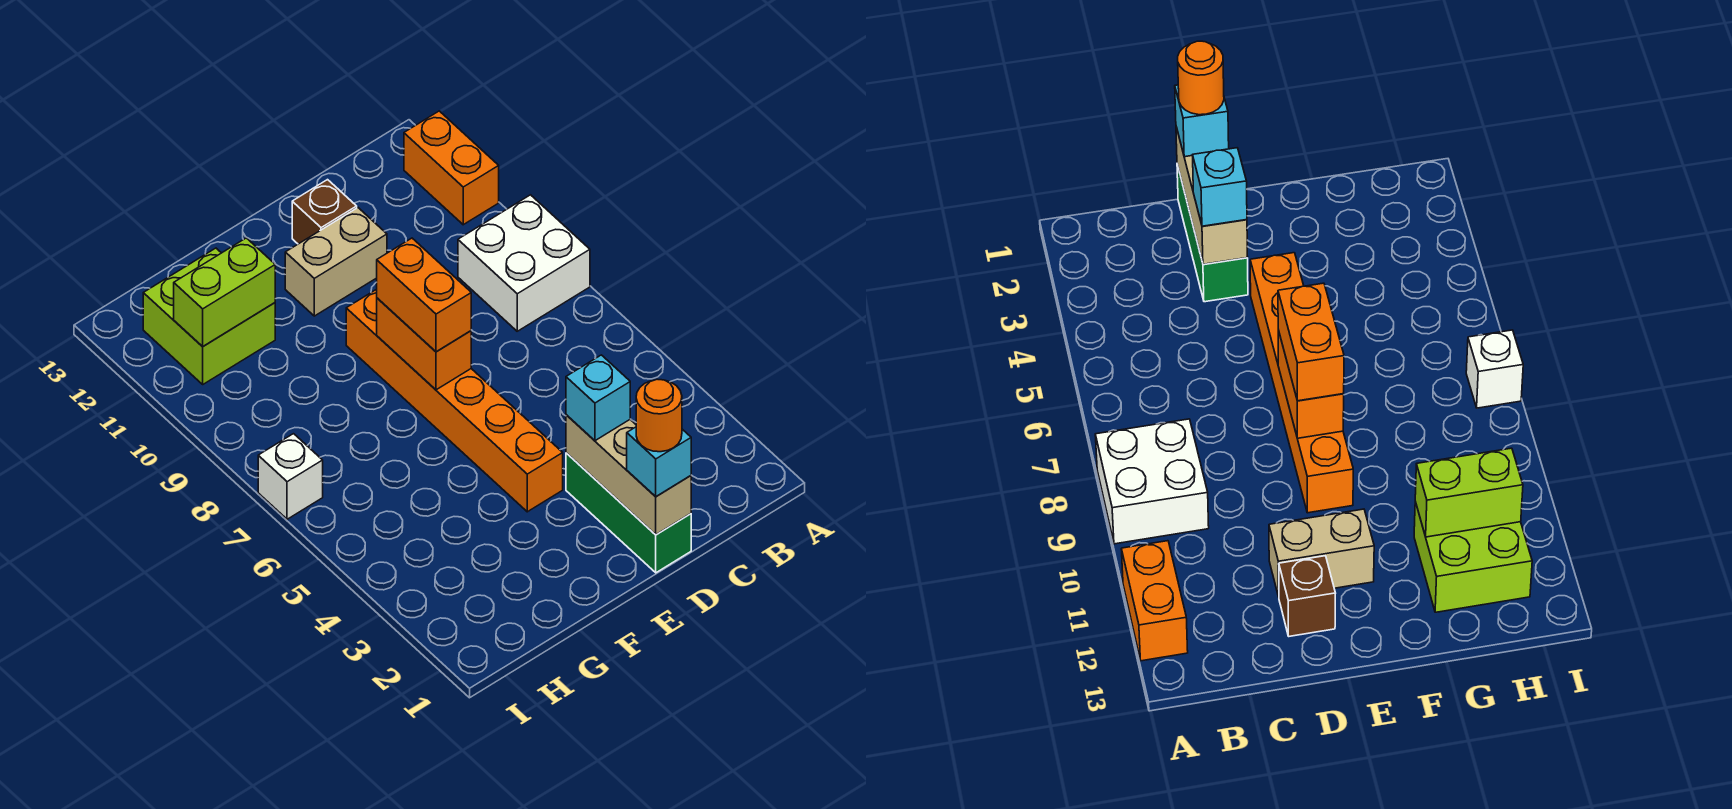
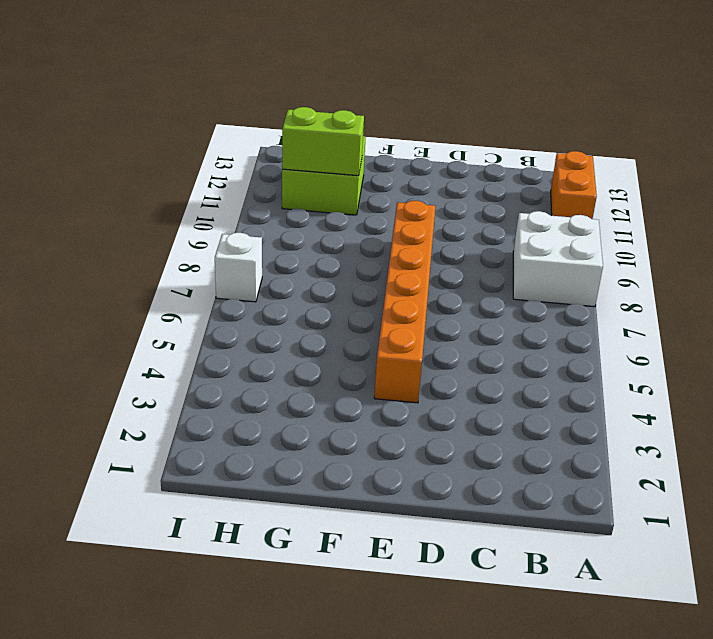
none -> green 1x3 brick [566,453,691,573]
none -> tan 1x2 brick [285,208,387,316]
none -> brown 1x1 brick [292,180,357,244]

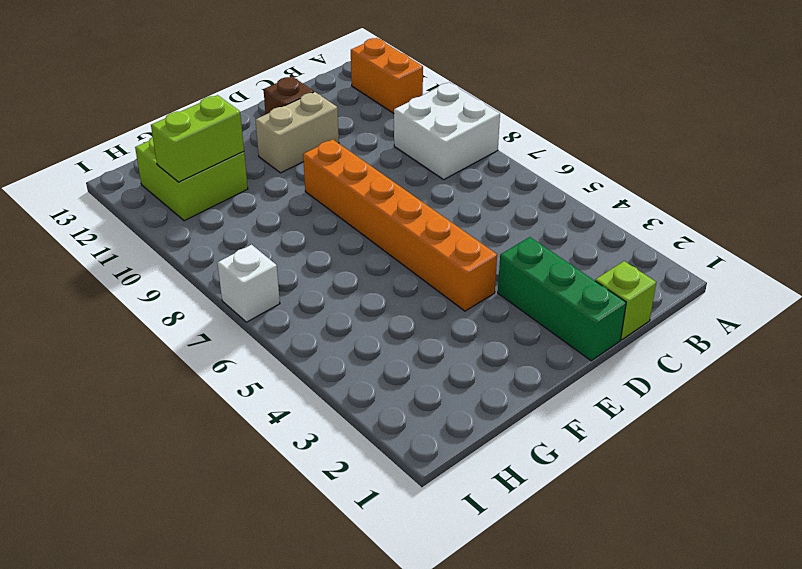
lime 1x1 brick [595,261,656,340] -> none
none -> tan 1x3 brick [566,415,691,535]
none -> orange 1x2 brick [377,298,471,390]
none -> cyan 1x1 brick [627,427,691,497]

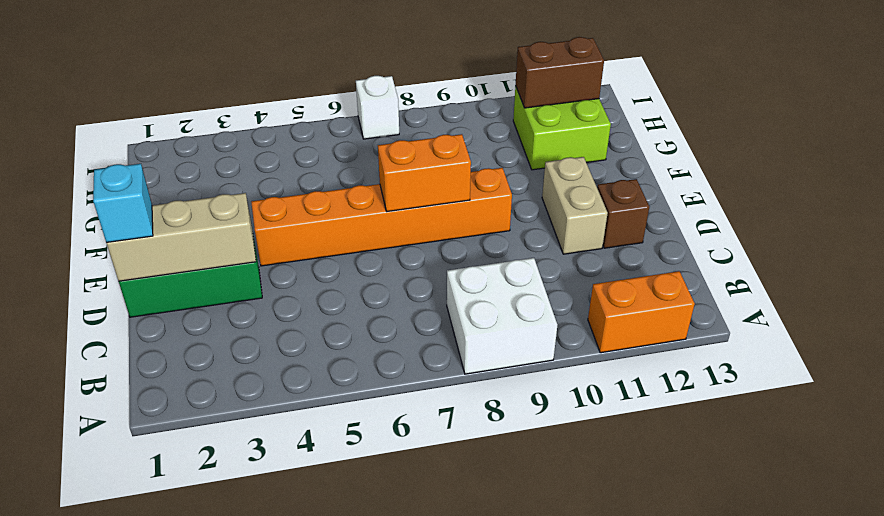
brown 1x2 brick [516,37,604,108] -> lime 1x2 brick [174,238,275,347]
none -> cyan 1x1 brick [566,355,630,441]
none -> orange 1x2 brick [377,238,471,352]
none -> orange 1x1 round brick [636,379,682,452]

